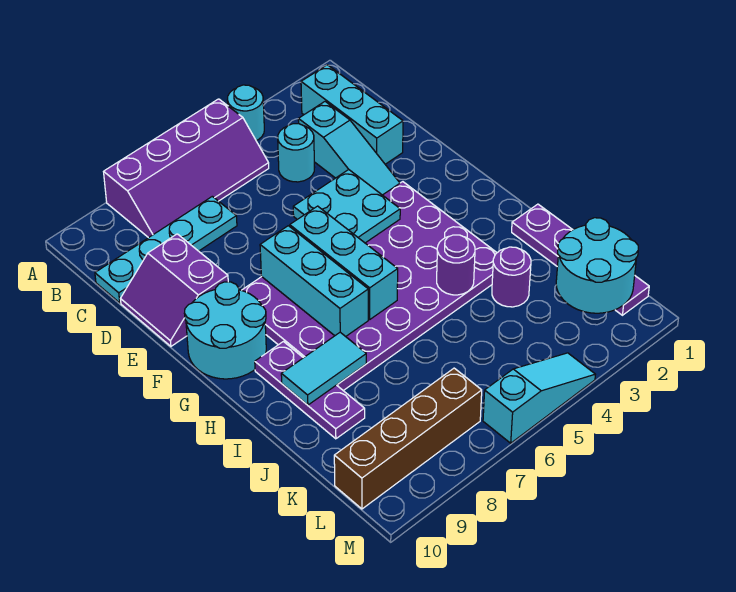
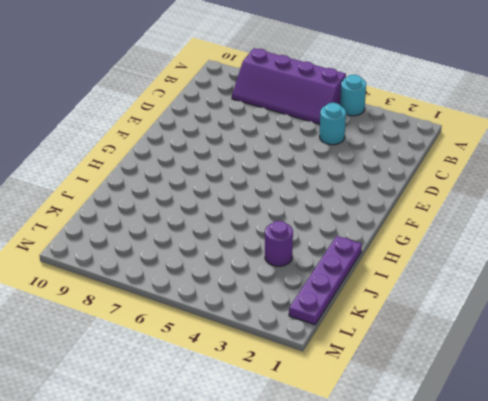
none -> cyan 1x3 brick [301,65,403,164]
none -> cyan 1x3 slope [298,102,400,195]
none -> cyan 1x4 plate [95,196,237,303]

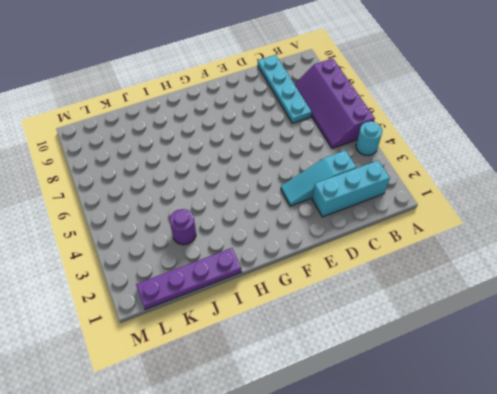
none -> cyan 1x1 round brick [278,124,315,182]
none -> purple 2x2 slope [121,234,228,346]
none -> purple 4x6 plate [242,182,497,391]

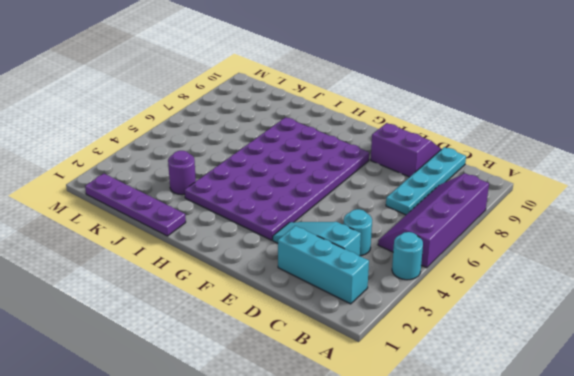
none -> cyan 2x2 round brick [185,282,266,379]
none -> purple 1x3 plate [255,342,365,439]
none -> brown 1x4 brick [334,368,482,509]

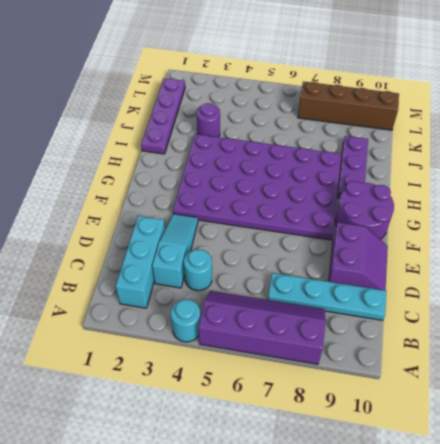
purple 2x2 round brick [335,181,394,240] -> cyan 2x2 round brick [185,282,266,379]
none -> cyan 1x3 slope [483,353,595,443]
none -> cyan 2x2 plate [293,169,400,243]
none -> cyan 1x3 brick [290,206,398,319]

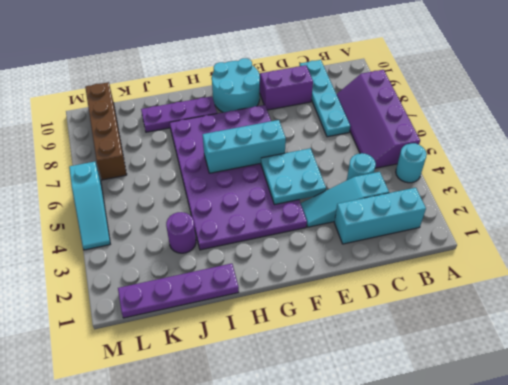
none -> cyan 1x3 brick [260,226,368,337]
none -> purple 1x1 round brick [437,235,475,295]
none -> cyan 1x2 tile [281,332,366,405]

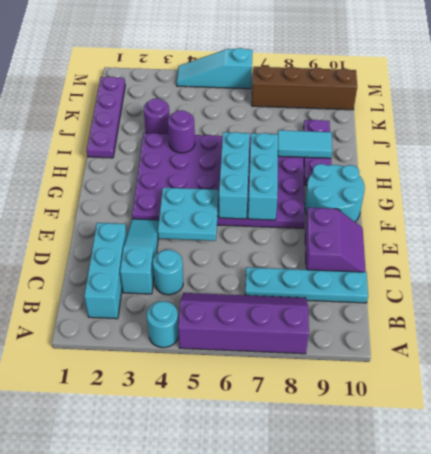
none -> cyan 2x2 round brick [556,218,638,313]

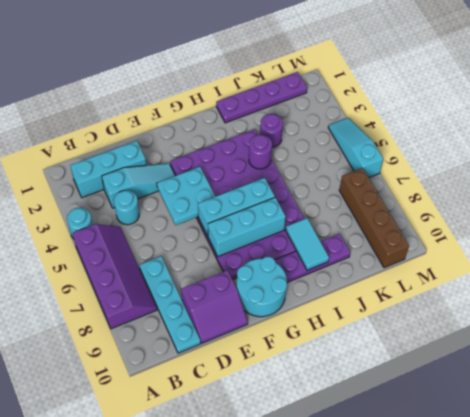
none -> cyan 2x2 round brick [556,218,638,313]

